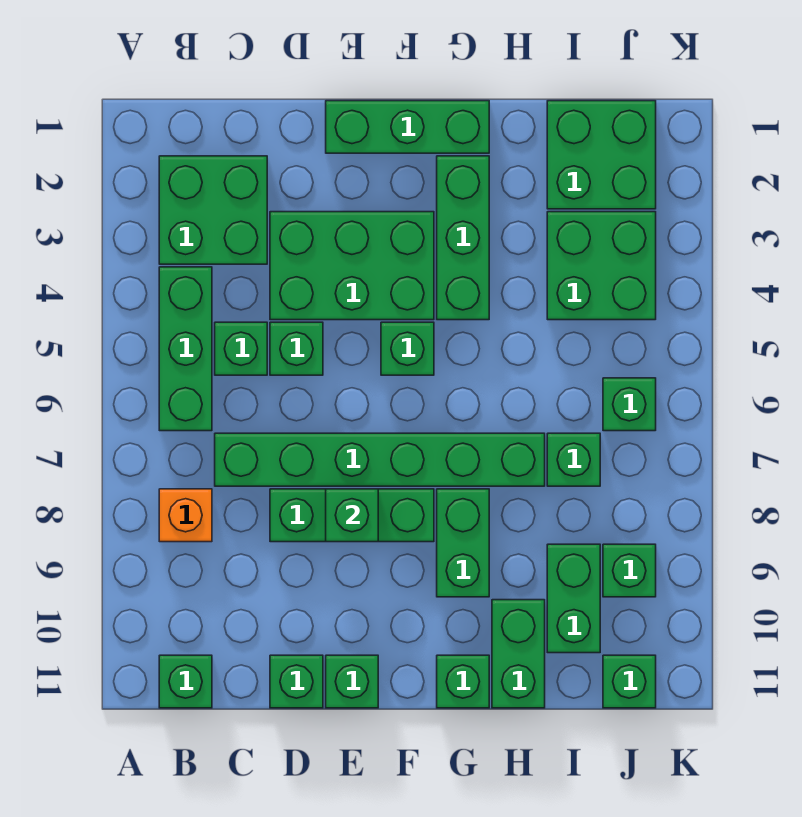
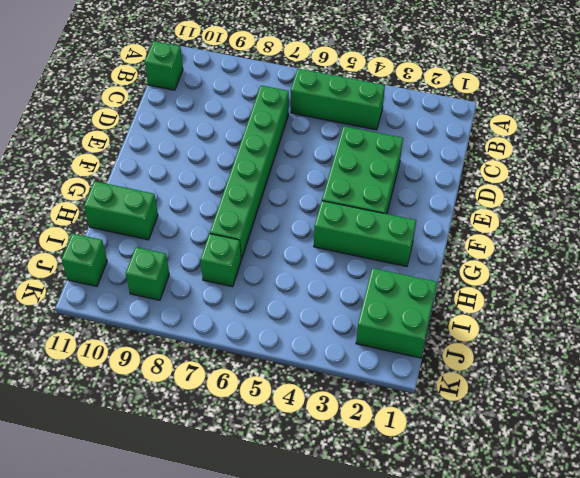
none -> green 2x2 brick [159,156,267,264]
none -> orange 1x1 brick [159,489,212,542]
none -> green 1x1 brick [215,322,267,375]

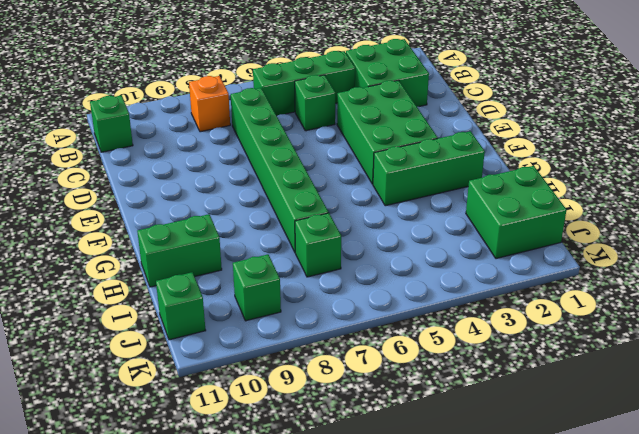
none -> green 1x1 brick [270,322,323,375]
none -> green 1x3 brick [270,489,434,542]
none -> green 1x1 brick [270,655,323,708]

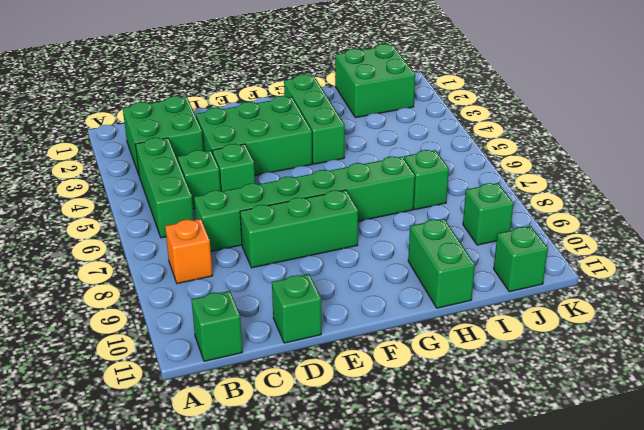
none -> green 1x3 brick [326,101,489,153]
none -> green 1x1 brick [326,655,378,708]
none -> green 1x1 brick [381,322,434,375]

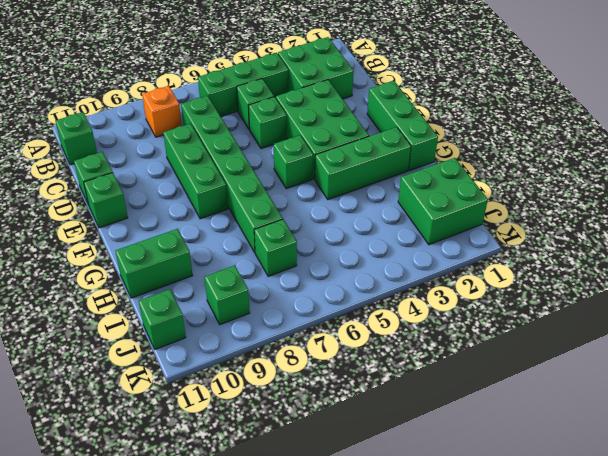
none -> green 1x2 brick [437,489,489,597]
none -> green 1x1 brick [437,655,489,708]
none -> green 2x2 brick [547,212,656,320]

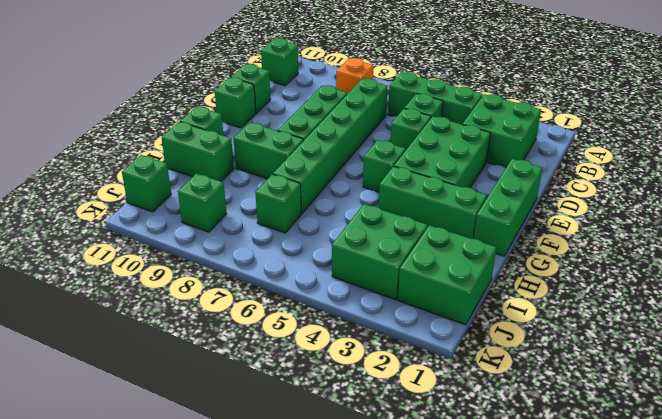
none -> green 1x2 brick [547,544,600,653]
none -> green 1x1 brick [603,378,656,431]
none -> green 1x1 brick [326,489,378,542]

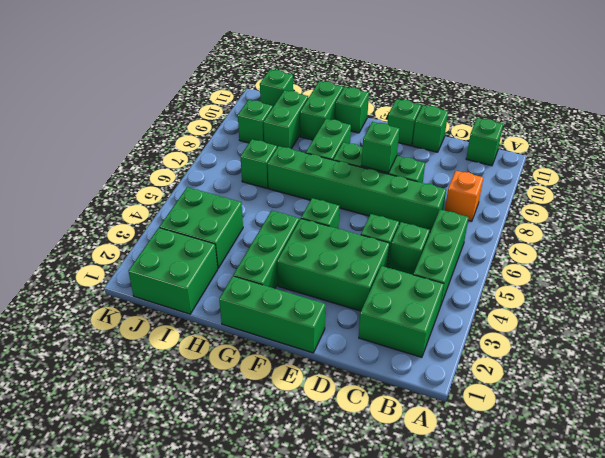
none -> green 1x1 brick [603,378,656,431]

